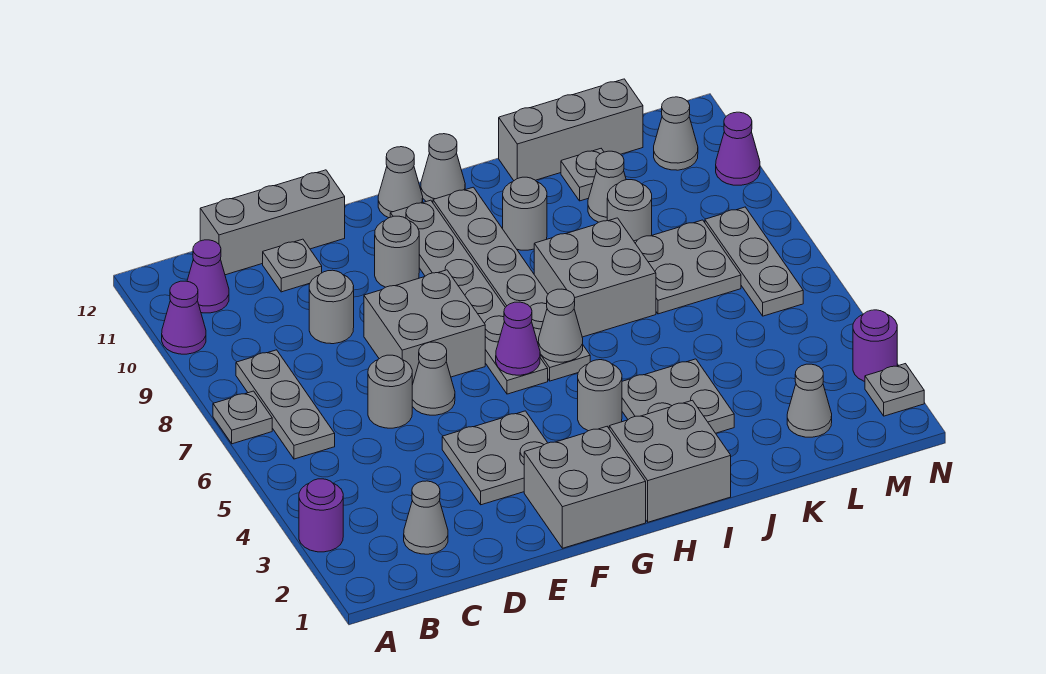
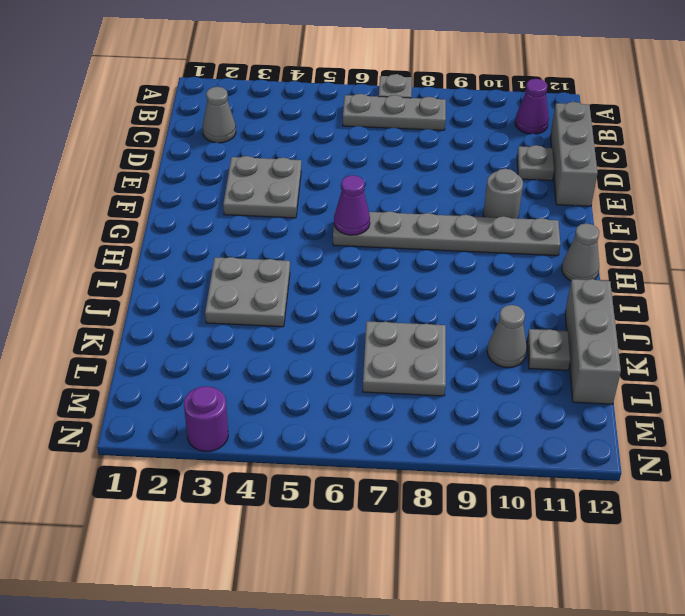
none -> purple 1x1 round brick [299,479,343,552]
none -> purple 1x1 cone [162,281,206,354]
none -> grey 1x1 round brick [368,355,412,428]
none -> grey 1x1 round brick [309,270,354,344]

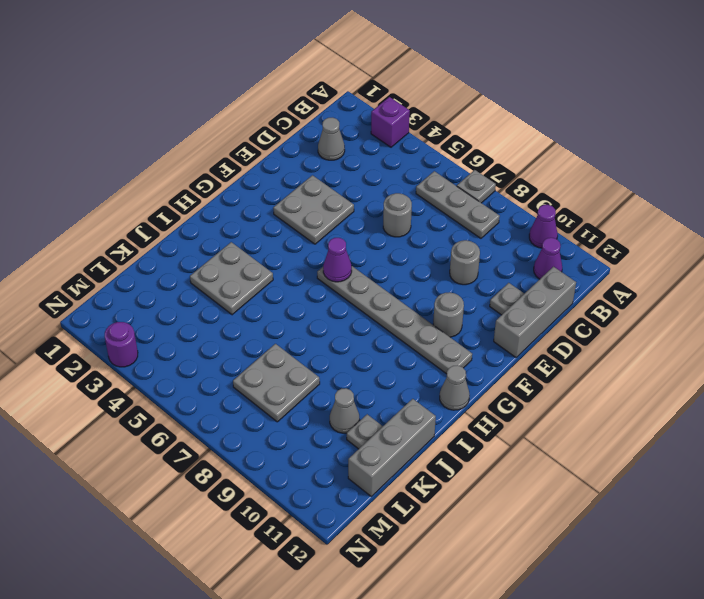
purple 1x1 brick [371,97,410,147] -> purple 1x1 round brick [299,479,343,552]
none -> grey 1x1 cone [412,342,455,415]
none -> grey 2x2 brick [364,270,485,385]
none -> grey 2x2 brick [524,427,646,548]
none -> grey 1x1 cone [378,147,423,218]

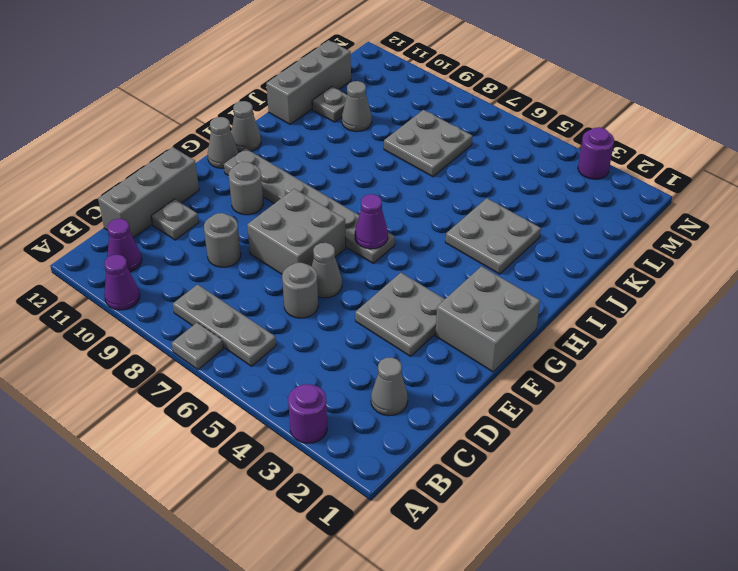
none -> grey 2x2 brick [609,400,731,522]
none -> grey 1x1 round brick [578,360,622,431]
none -> grey 1x6 plate [433,187,590,381]
none -> grey 2x2 brick [534,218,656,337]

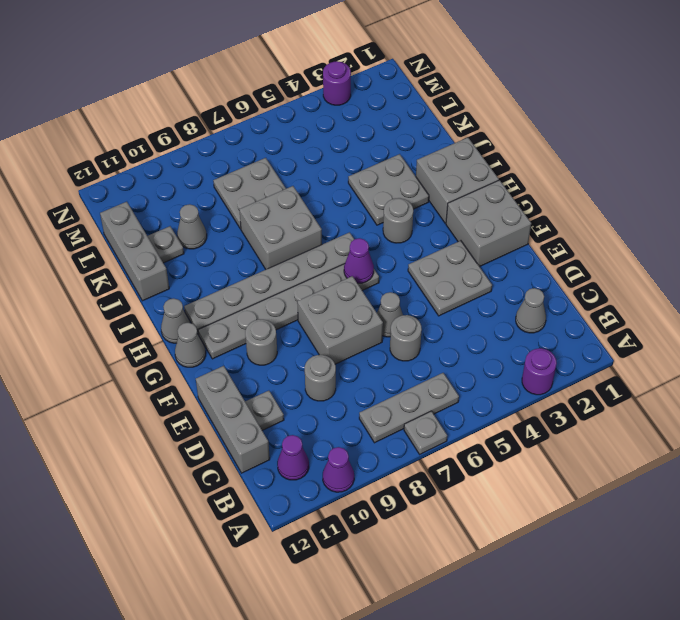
none -> grey 1x1 round brick [503,177,547,250]
none -> grey 1x1 round brick [607,180,652,241]
none -> grey 1x1 cone [787,364,832,437]
none -> grey 1x3 plate [705,207,803,316]

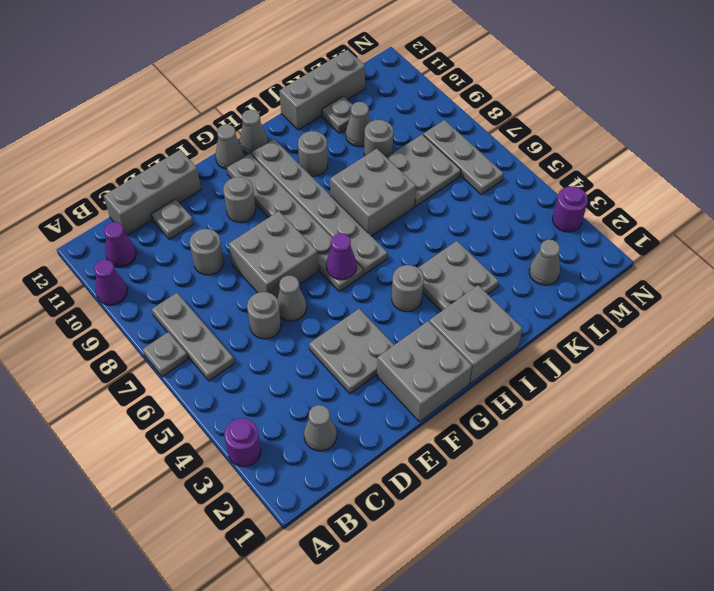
none -> grey 1x1 cone [654,97,698,170]
none -> grey 1x1 plate [865,364,924,416]
none -> purple 1x1 cone [716,112,760,185]
none -> grey 1x1 cone [538,289,583,362]

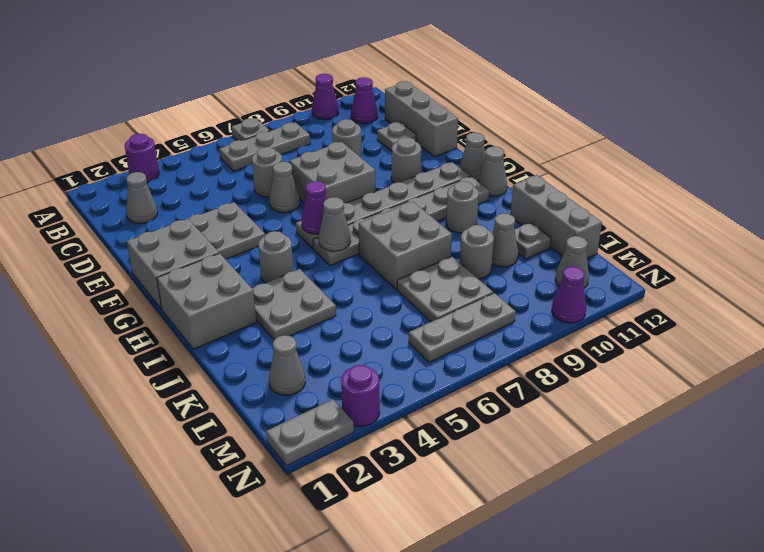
grey 1x2 plate [266,399,354,466] -> grey 1x1 plate [865,364,924,416]

